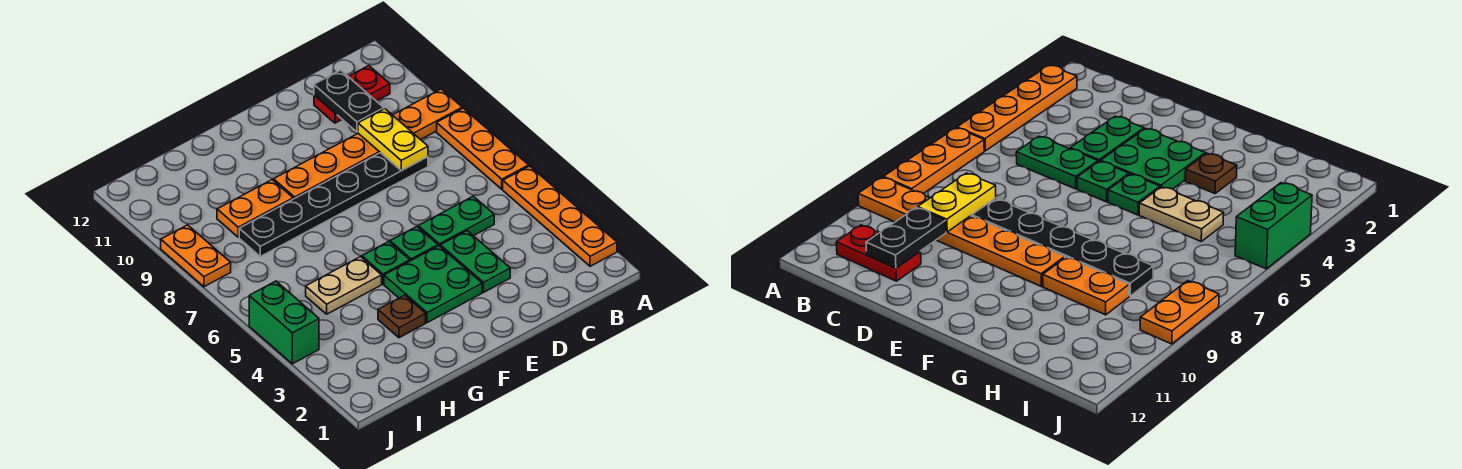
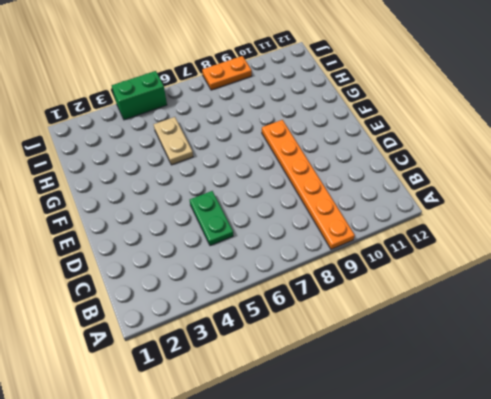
none -> orange 1x4 plate [503,166,617,266]
none -> orange 1x3 plate [437,108,529,189]
none -> red 1x2 plate [314,66,390,123]

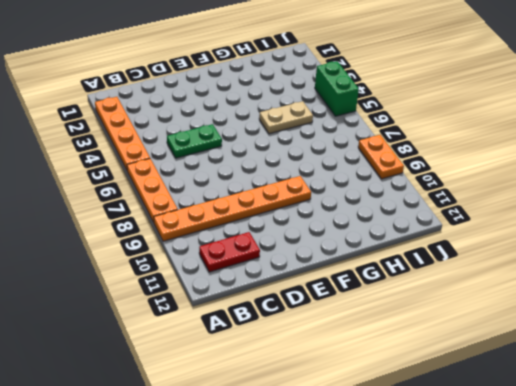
none -> black 1x6 plate [239,153,428,256]
none -> green 1x2 plate [440,231,510,292]
none -> green 2x2 plate [384,246,482,323]

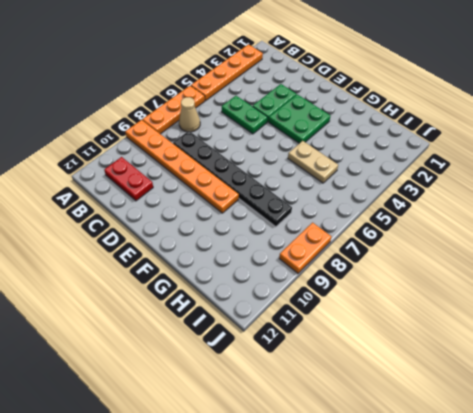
tan 1x1 cone [179,97,200,132] -> none
none -> green 1x1 plate [390,227,438,261]
none -> green 1x1 plate [362,242,410,284]
none -> brown 1x1 plate [378,295,426,338]

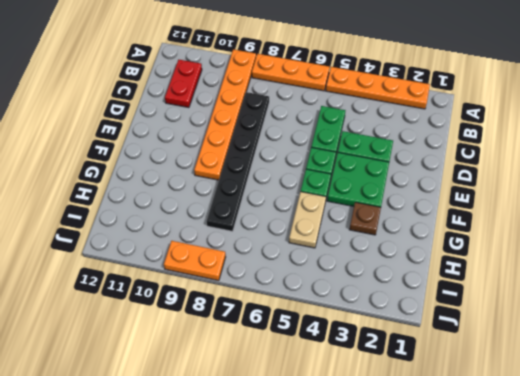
none -> orange 1x2 plate [217,180,293,237]
none -> green 1x2 brick [249,281,319,364]
none -> yellow 1x2 plate [358,109,428,171]

